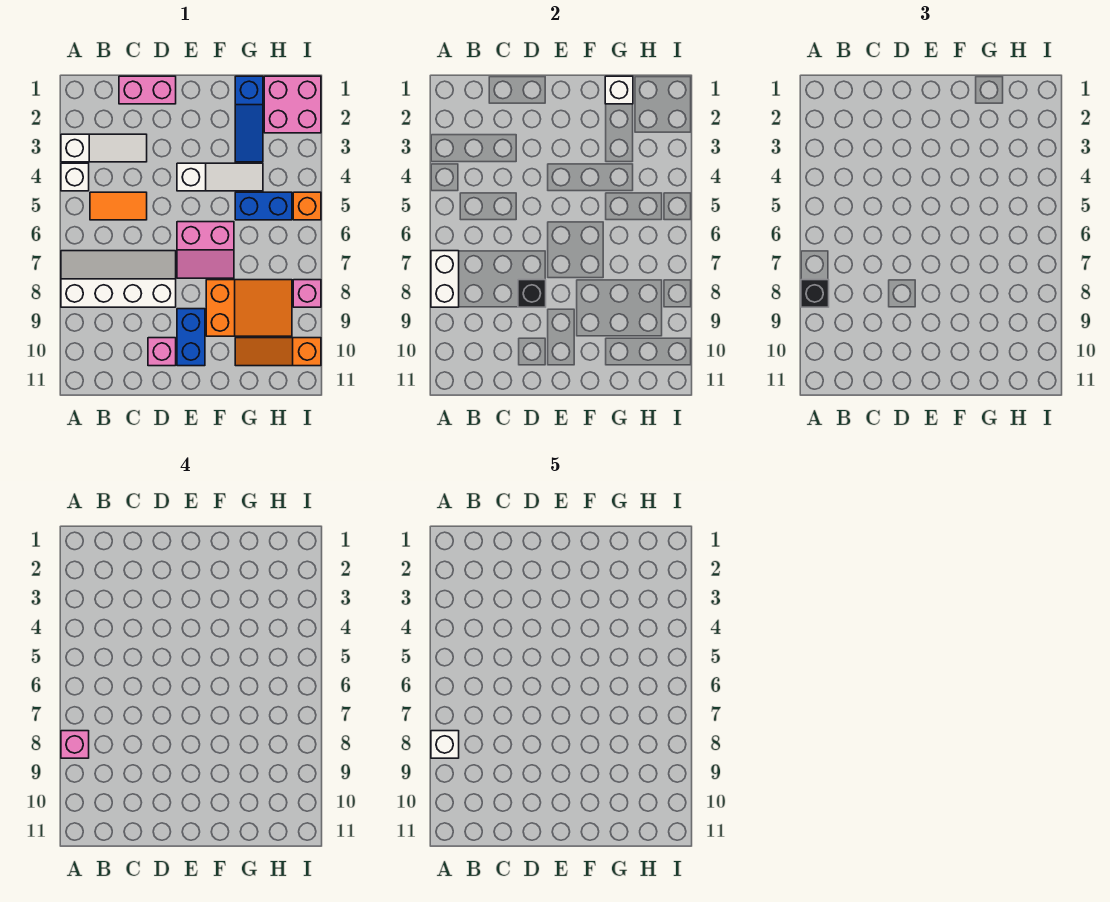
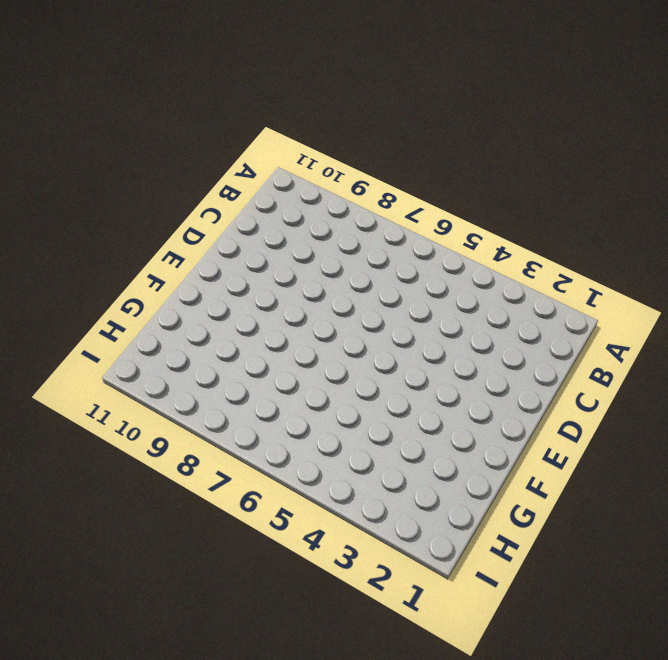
none -> white 1x3 slope [61,134,147,162]
none -> white 1x1 brick [61,163,89,191]
none -> white 2x4 slope [61,251,176,307]

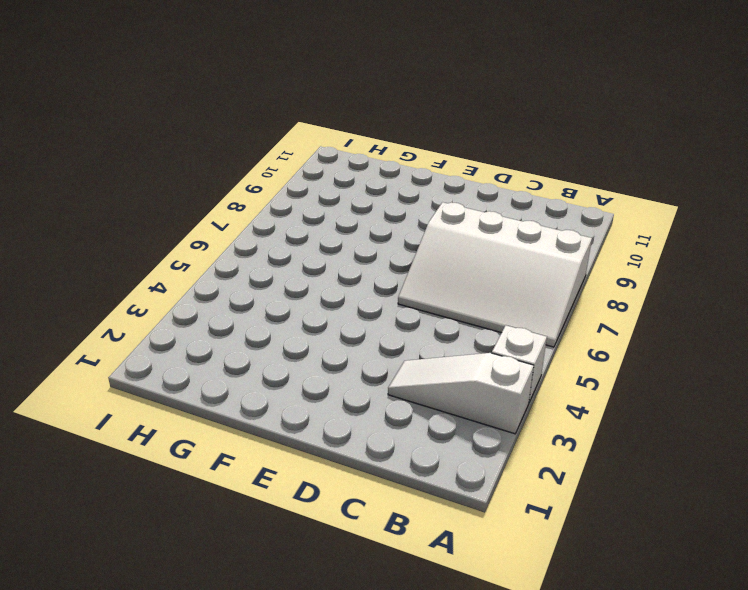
white 3x4 slope [398,202,592,347] -> white 2x4 slope [61,251,176,307]
none -> orange 1x2 tile [90,192,147,220]
none -> pink 1x2 brick [119,76,176,104]
none -> pink 1x1 brick [148,338,176,366]

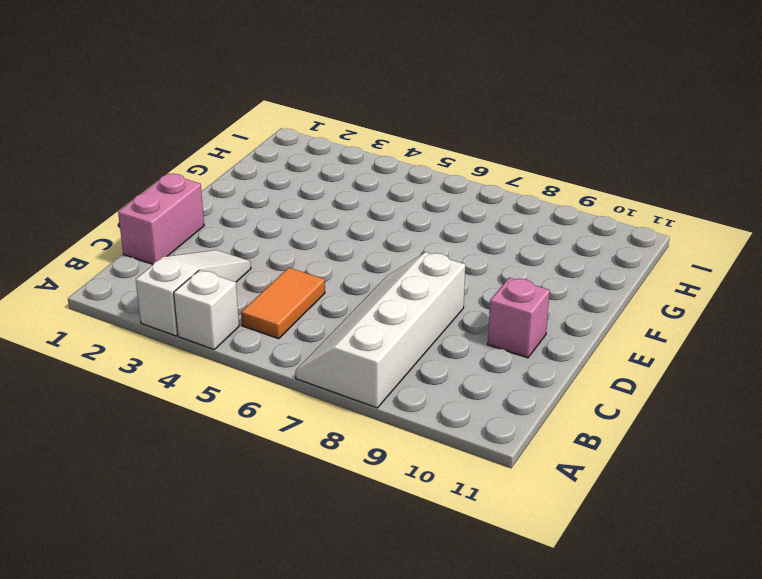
none -> white 1x3 slope [177,163,263,191]
none -> pink 2x2 slope [177,222,234,278]
none -> blue 1x2 brick [177,309,205,366]

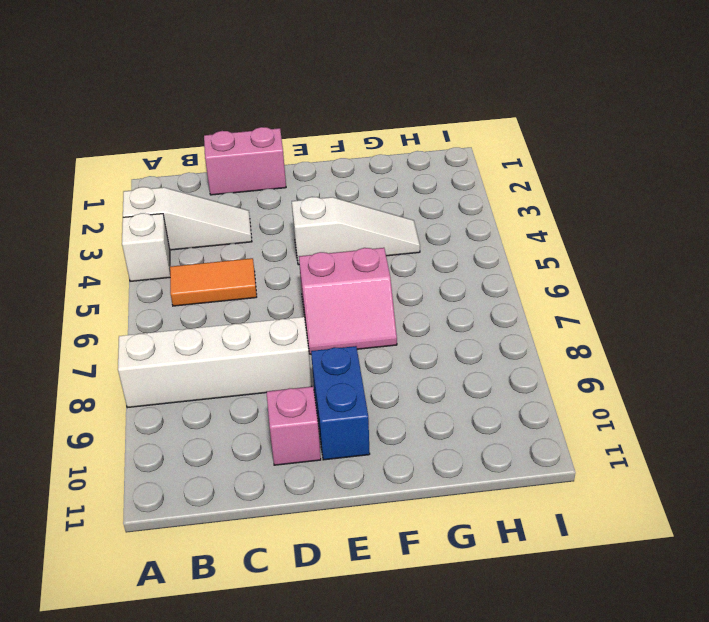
none -> orange 2x3 slope [206,280,292,336]
none -> blue 1x3 slope [235,76,263,162]
none -> blue 1x2 brick [235,192,292,220]

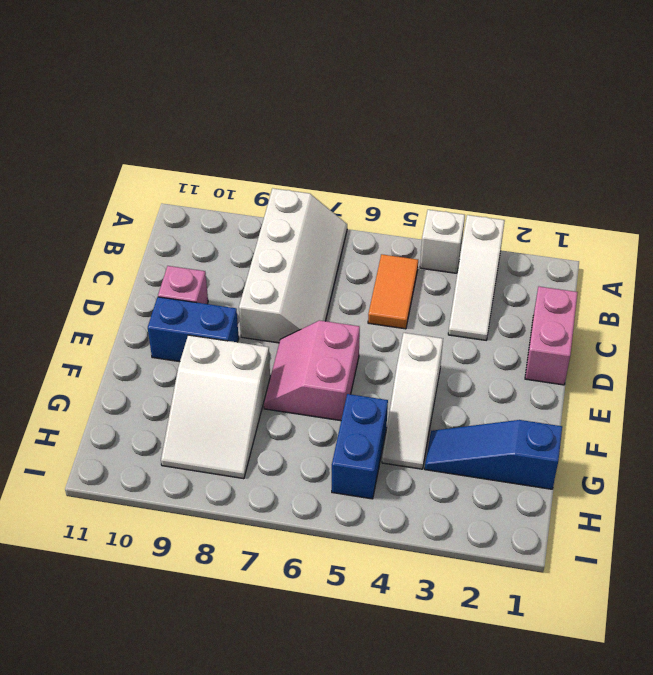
white 2x3 slope [161,335,270,479] -> orange 2x3 slope [206,280,292,336]
none -> orange 1x3 slope [235,338,321,366]
none -> pink 2x2 brick [264,76,321,133]
none -> orange 1x1 brick [293,192,321,220]

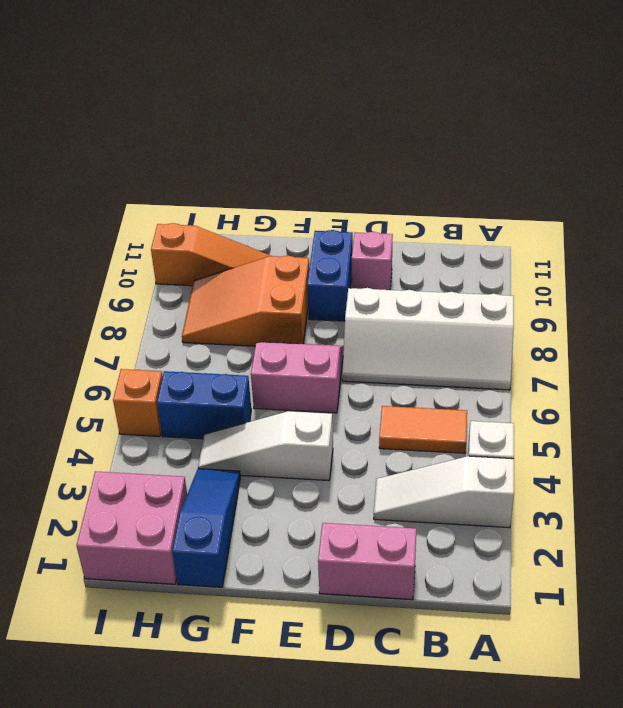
none -> pink 1x1 brick [293,280,321,307]
none -> white 1x2 brick [431,251,459,307]
none -> black 1x1 brick [518,280,546,307]

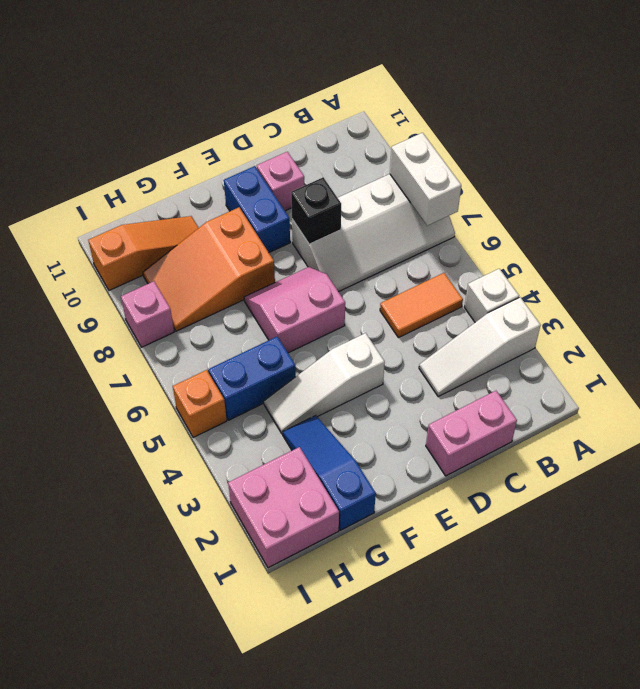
none -> white 1x1 brick [605,76,633,104]
none -> black 1x1 brick [801,280,829,307]
none -> pink 1x1 brick [61,731,89,758]

